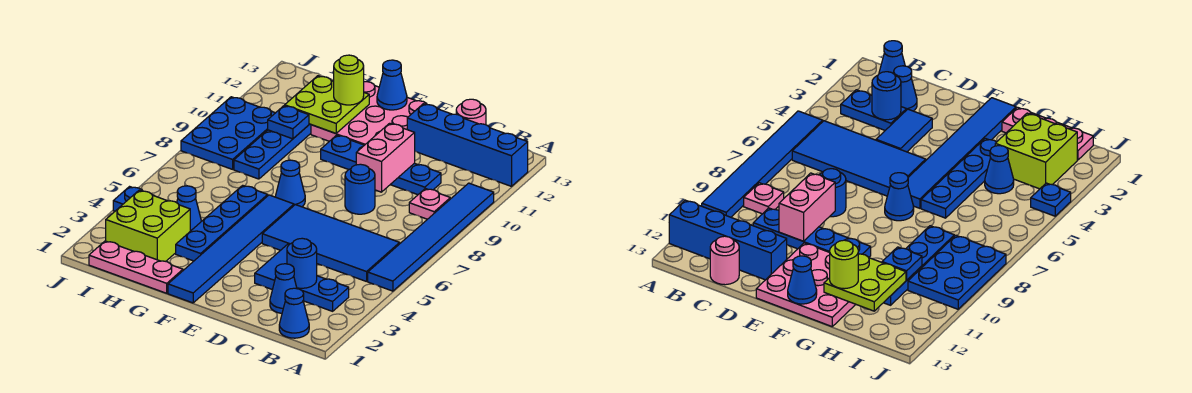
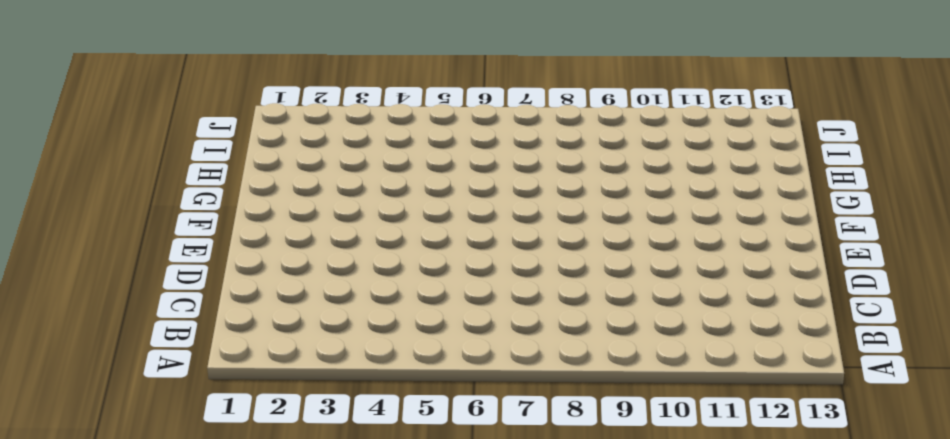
none -> blue 1x6 tile [368,183,494,291]
none -> blue 1x4 brick [407,104,528,186]
none -> blue 1x1 cone [279,288,309,338]

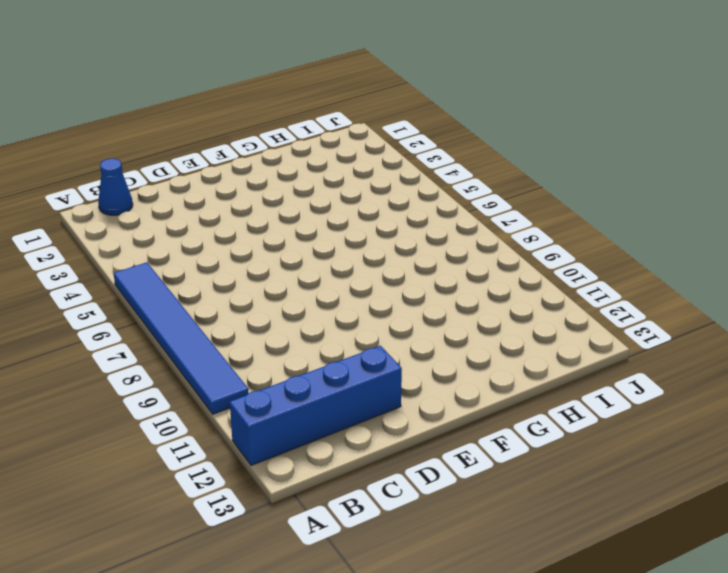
none -> blue 1x2 plate [297,276,349,311]
none -> blue 2x4 tile [262,205,400,282]
none -> pink 1x1 plate [409,189,450,219]

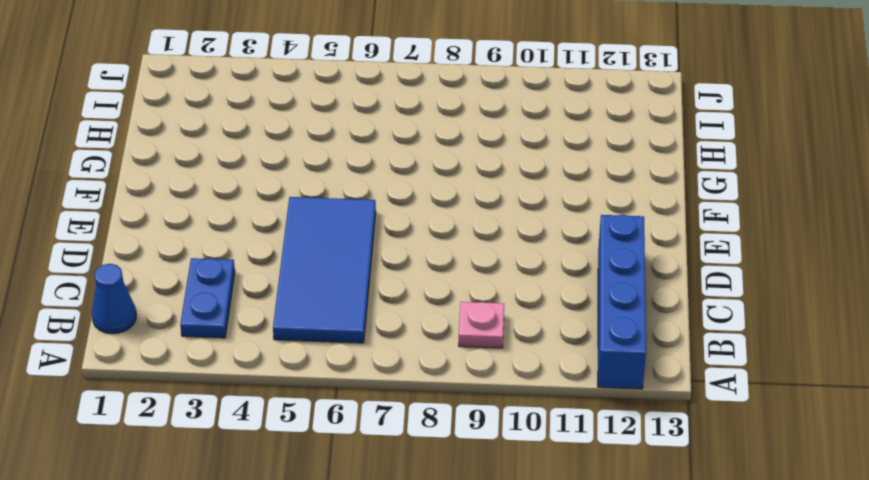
none -> blue 1x6 tile [368,183,494,291]
none -> blue 1x1 cone [270,264,297,313]
none -> blue 1x4 plate [321,135,441,195]

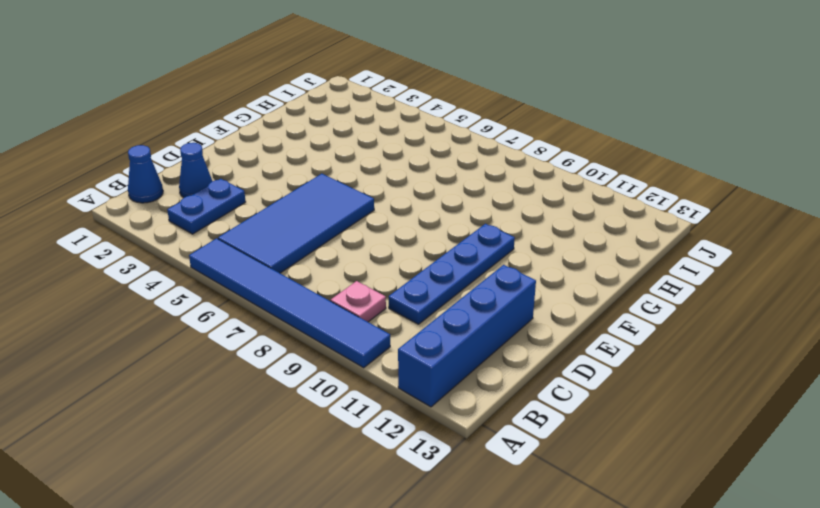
none -> pink 1x1 round brick [456,99,486,125]
none -> blue 1x2 tile [255,244,289,290]
none -> blue 1x1 round brick [345,164,375,214]

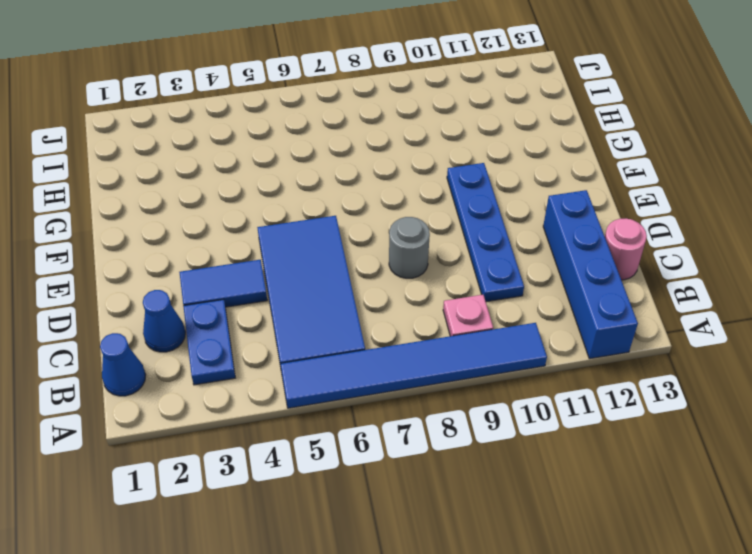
grey 1x1 round brick [389,217,430,278] -> blue 1x1 round brick [345,164,375,214]
none -> pink 3x3 plate [311,82,438,145]
none -> blue 1x6 tile [168,195,294,303]
none -> blue 1x1 cone [276,160,305,207]

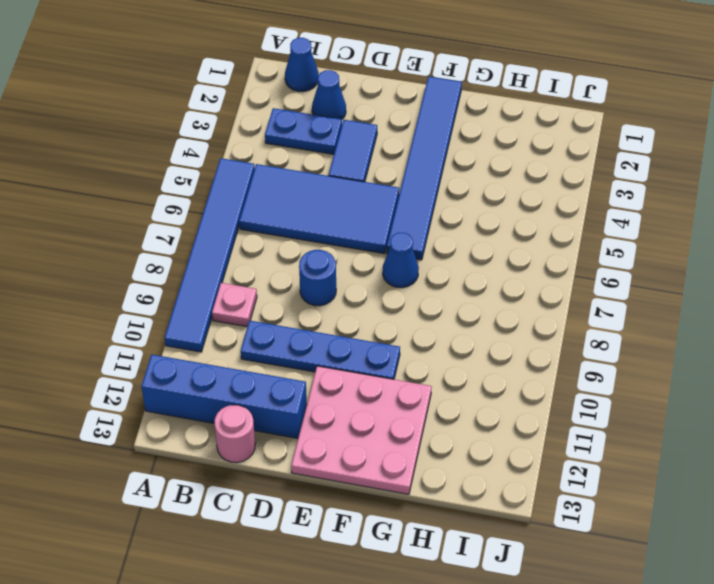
none -> pink 1x3 plate [89,241,183,293]
none -> blue 1x4 plate [176,185,268,261]
none -> lime 2x2 brick [106,191,190,261]

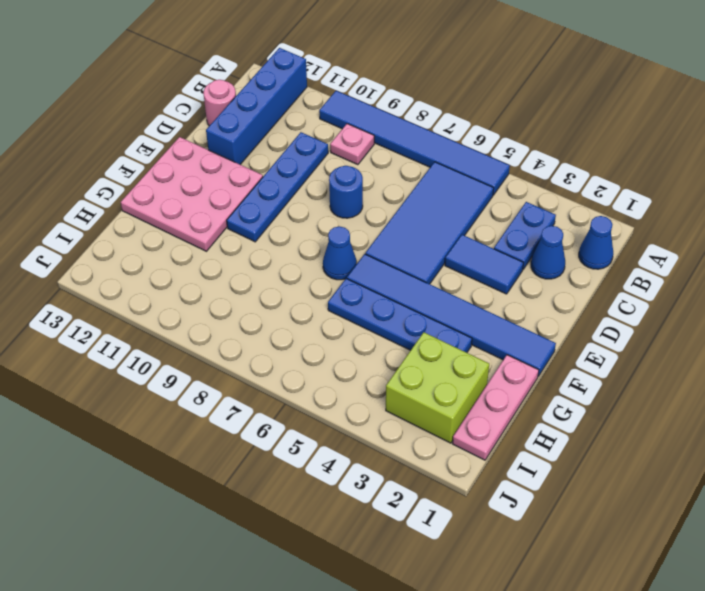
none -> blue 1x1 cone [177,186,201,231]
none -> blue 1x4 plate [234,124,311,179]
none -> blue 2x3 plate [181,97,275,169]

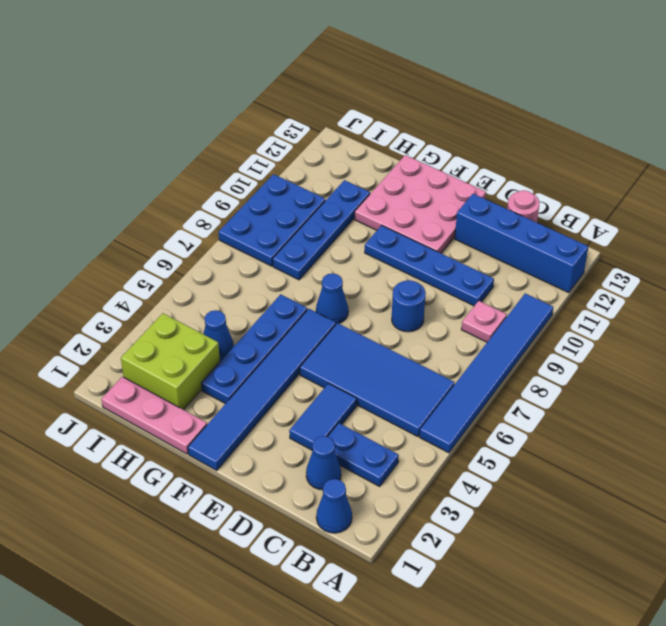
none -> blue 1x1 plate [113,187,154,211]
none -> blue 1x1 round brick [287,238,317,288]
none -> pink 1x2 brick [356,123,415,192]

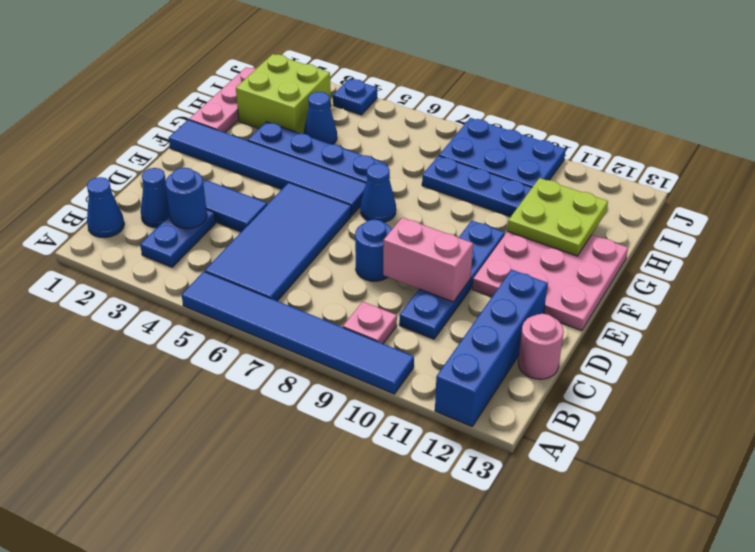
none -> blue 1x1 cone [377,60,407,110]
none -> blue 1x1 plate [268,106,309,139]
none -> lime 1x1 round brick [334,55,364,105]

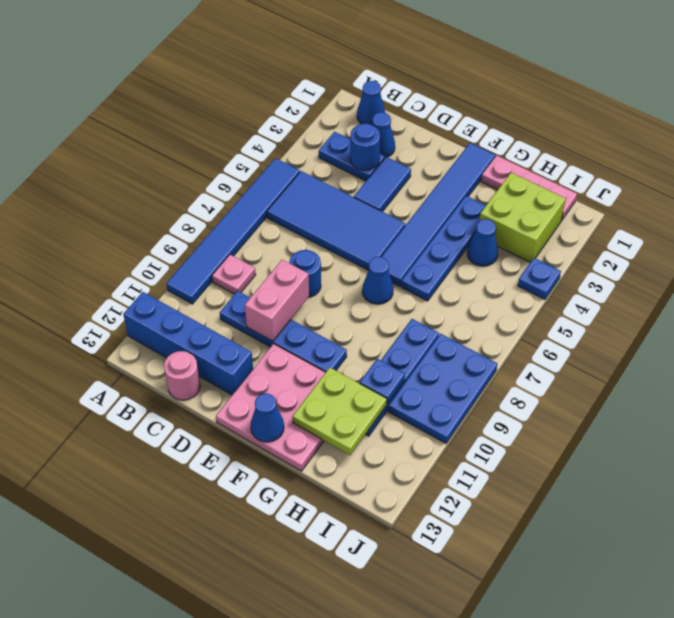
none -> lime 1x1 round brick [334,55,364,105]

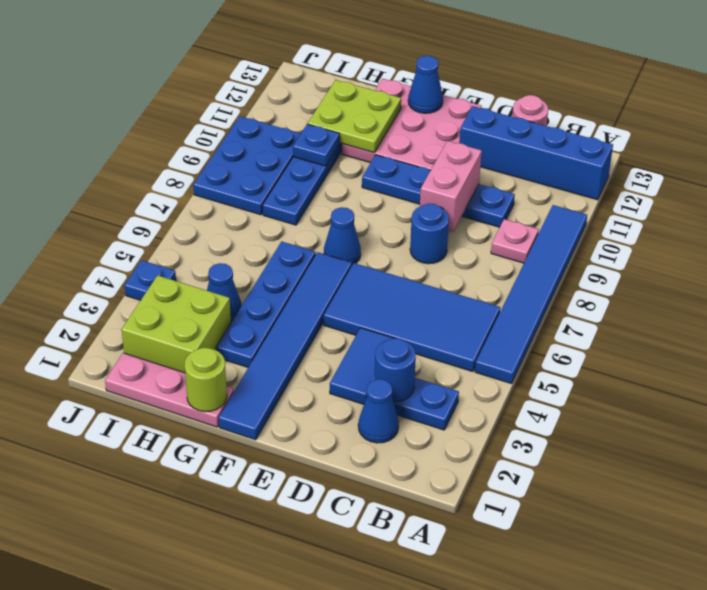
lime 1x1 round brick [185,348,227,412] -> lime 1x1 round brick moved to [334,55,364,105]
none -> blue 1x1 cone [279,288,309,338]

